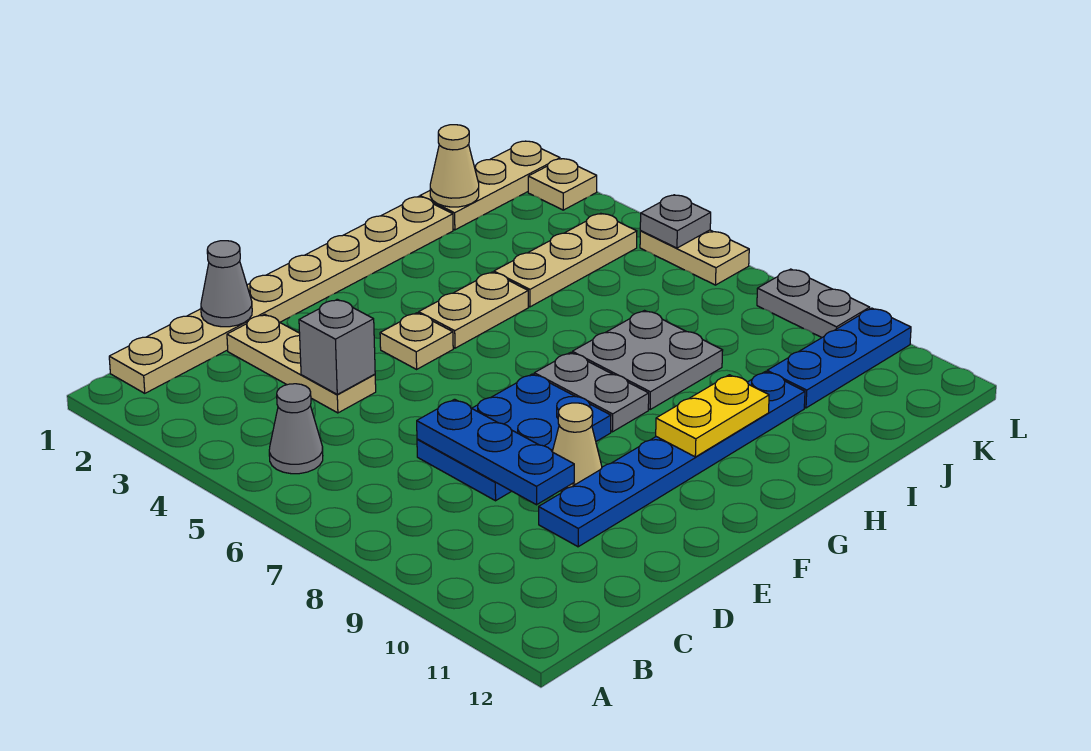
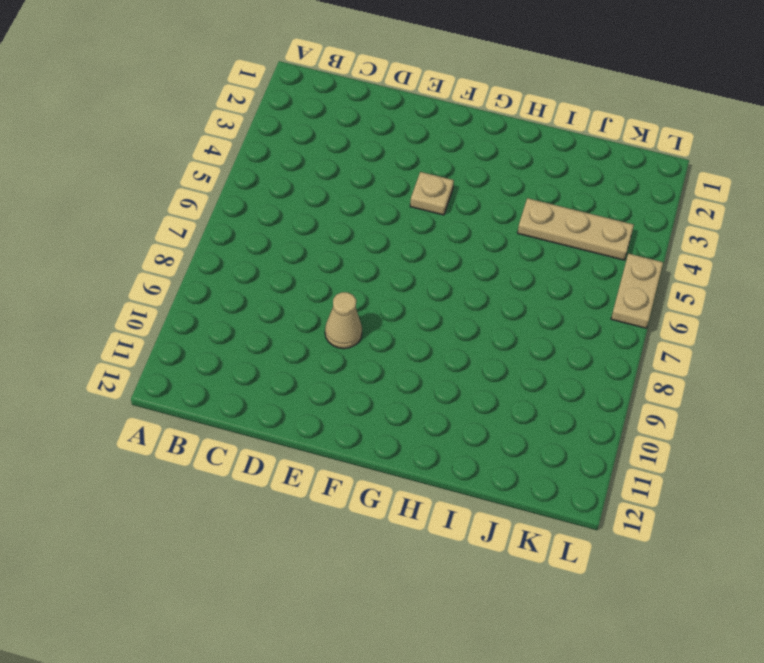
none -> tan 1x8 plate [109,197,453,393]
none -> grey 1x1 cone [269,384,323,474]
none -> tan 1x3 plate [227,314,376,413]

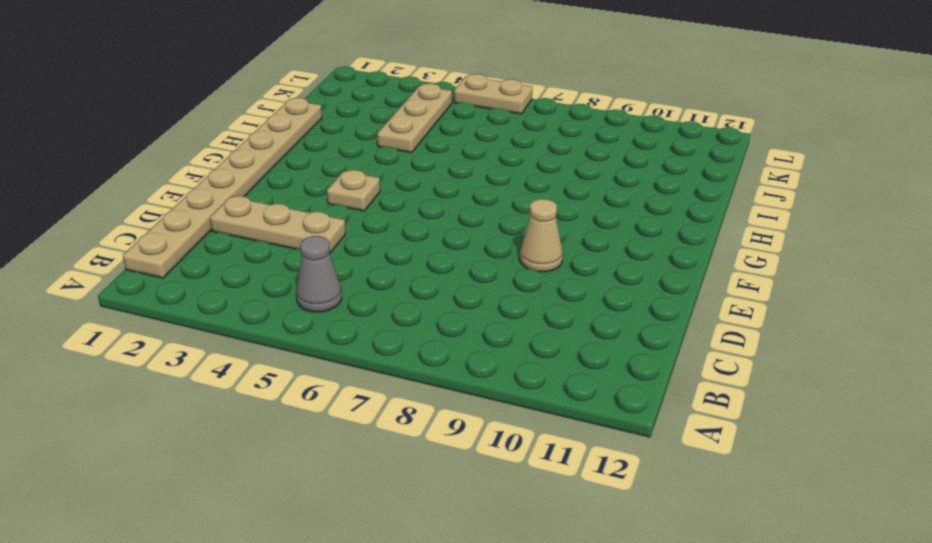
none -> blue 2x3 plate [417,374,611,501]
none -> blue 1x6 plate [539,372,805,547]
none -> tan 1x2 plate [419,272,528,348]

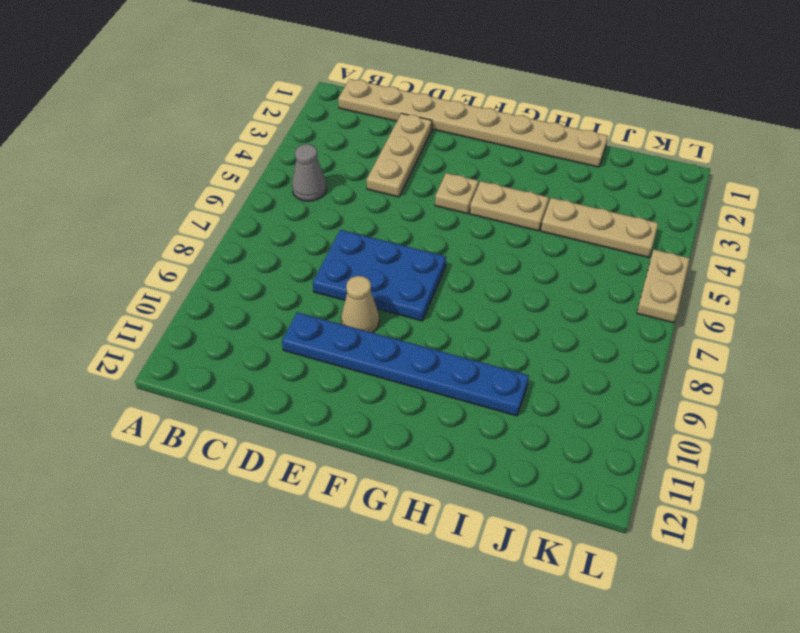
none -> grey 1x2 plate [534,353,649,432]
none -> grey 2x2 plate [572,311,723,409]
none -> tan 1x3 plate [420,141,560,230]

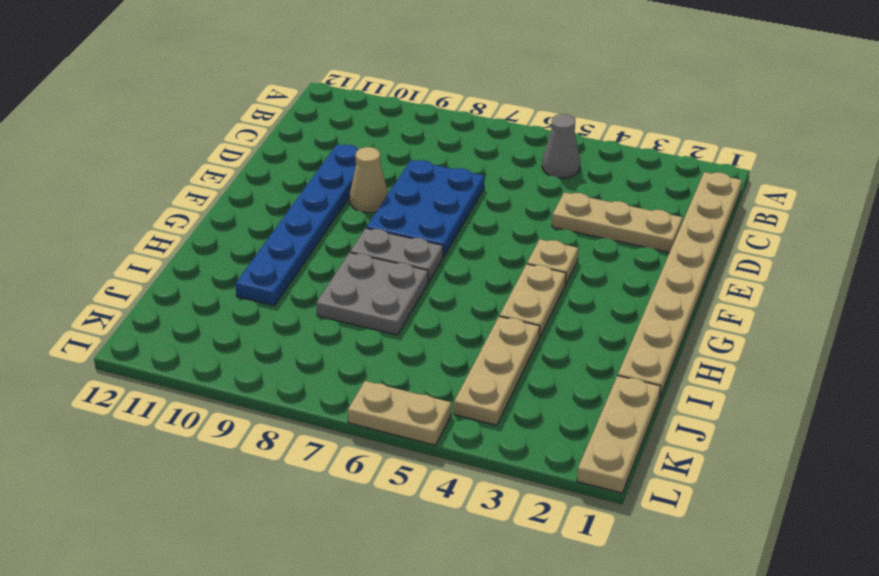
none -> blue 1x3 plate [767,308,911,408]
none -> tan 1x1 plate [528,159,597,210]
none -> grey 1x2 plate [757,269,870,337]

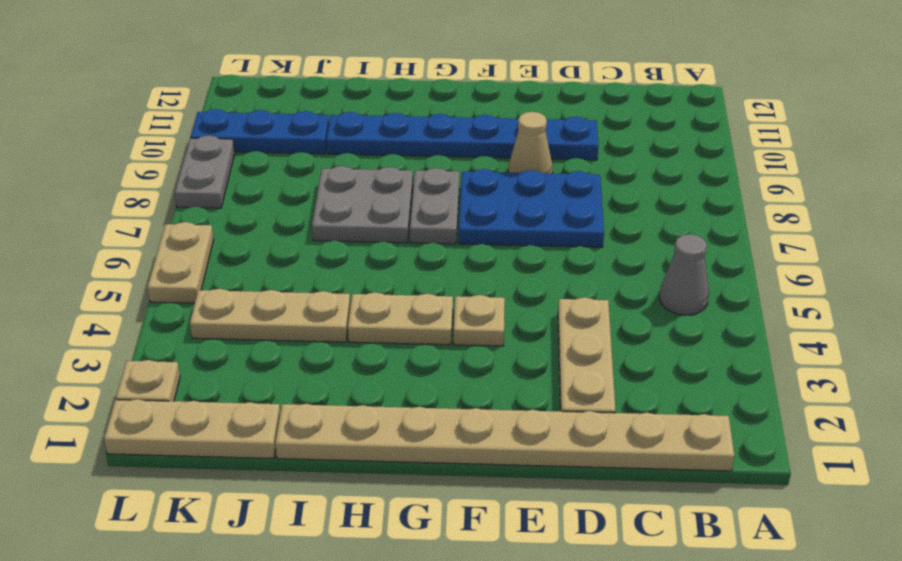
none -> grey 1x1 cone [201,241,252,327]
none -> grey 1x1 brick [299,299,375,394]
none -> blue 1x3 plate [417,399,574,505]

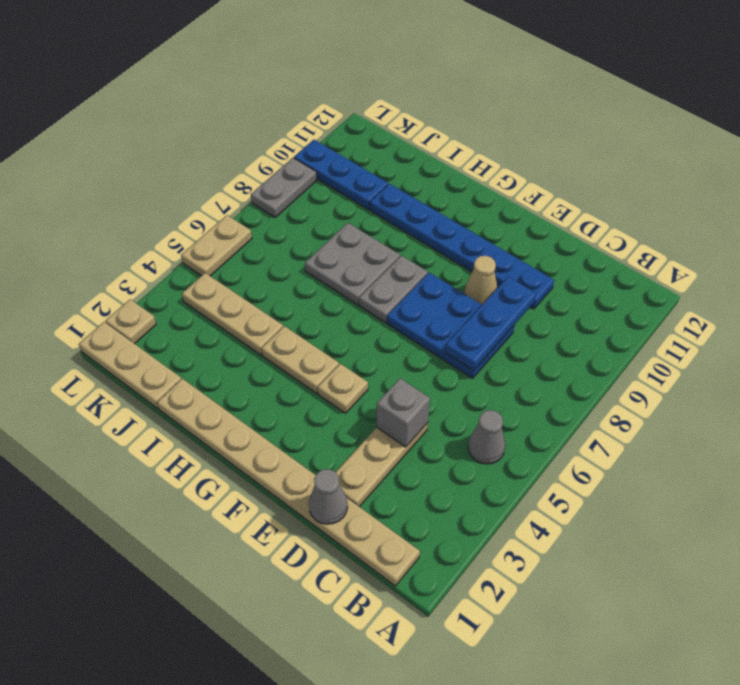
none -> yellow 1x2 plate [656,375,769,457]
none -> tan 1x1 cone [430,125,479,207]
none -> grey 1x1 plate [640,195,711,248]

